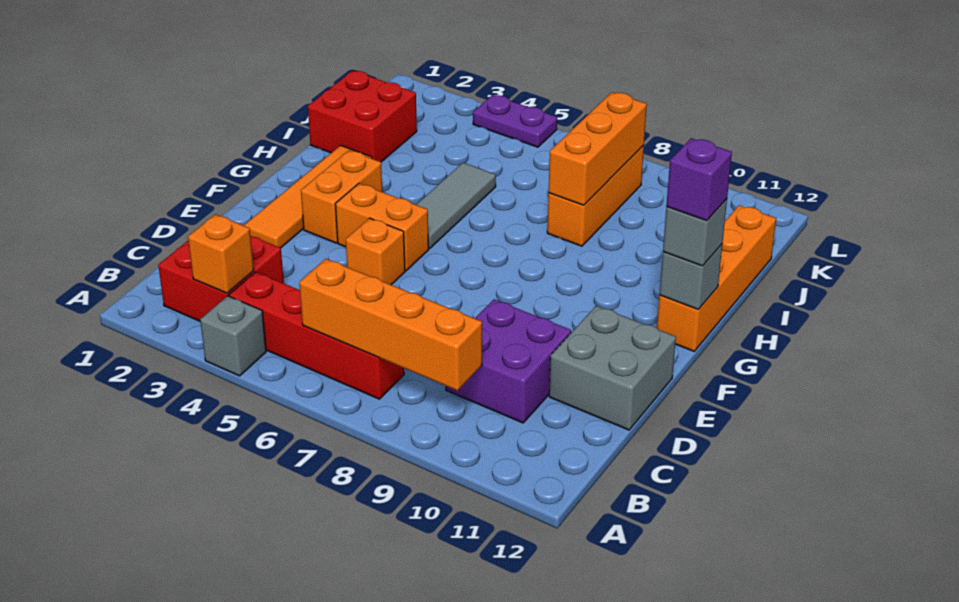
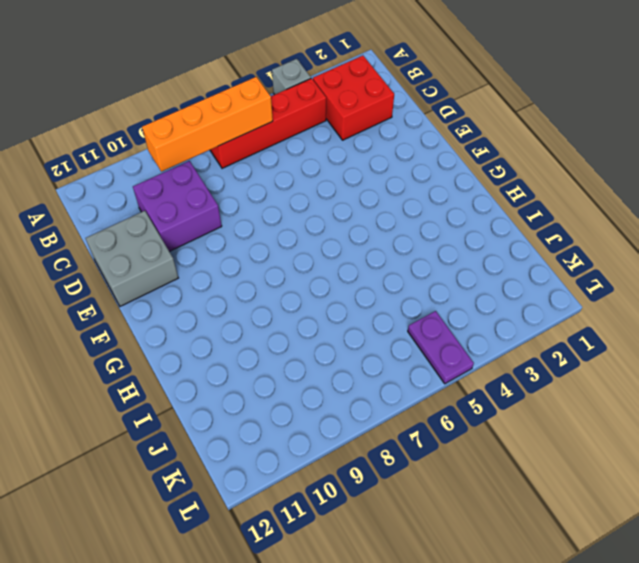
purple 1x2 plate [408,311,474,384] -> purple 1x2 plate turned to [473,95,557,147]
none -> orange 1x4 tile [244,145,372,248]
none -> orange 1x1 brick [346,218,405,285]
none -> orange 1x2 brick [301,150,382,243]

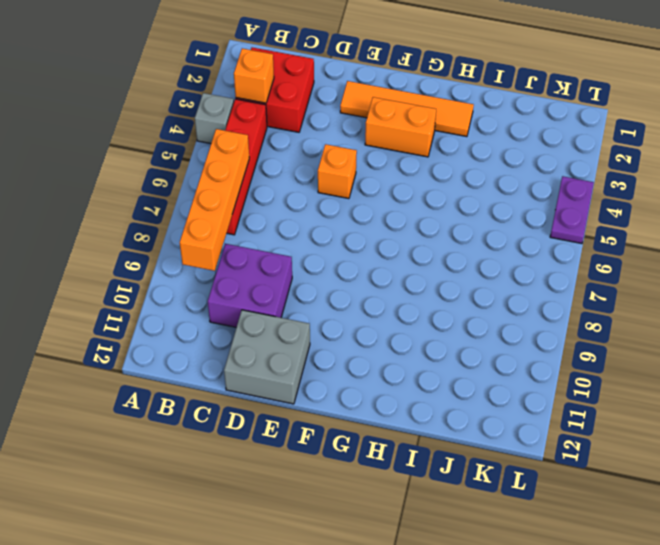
none -> orange 1x2 brick [335,184,429,271]
none -> grey 1x3 tile [416,163,496,249]
none -> orange 1x4 brick [657,205,776,351]

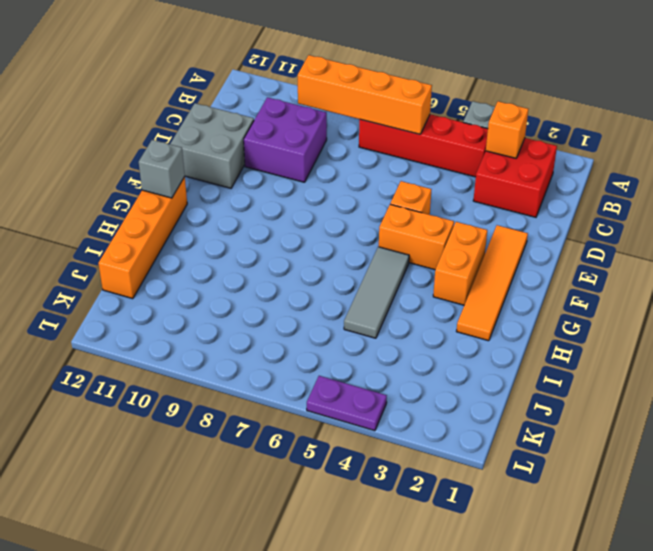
none -> red 2x2 brick [308,71,417,162]
none -> orange 1x3 brick [547,145,644,246]
none -> orange 1x3 brick [549,92,647,205]

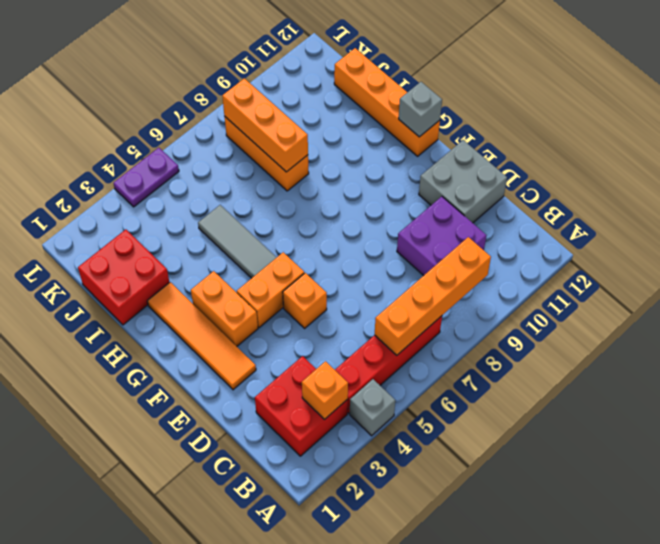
none -> grey 1x1 brick [663,199,727,266]
none -> purple 1x1 brick [666,138,732,221]

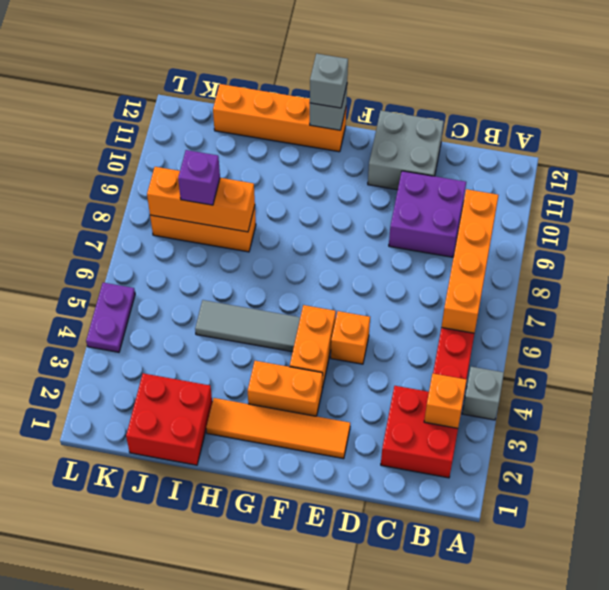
purple 1x1 brick [178,150,220,205] -> purple 1x1 brick moved to [666,138,732,221]

